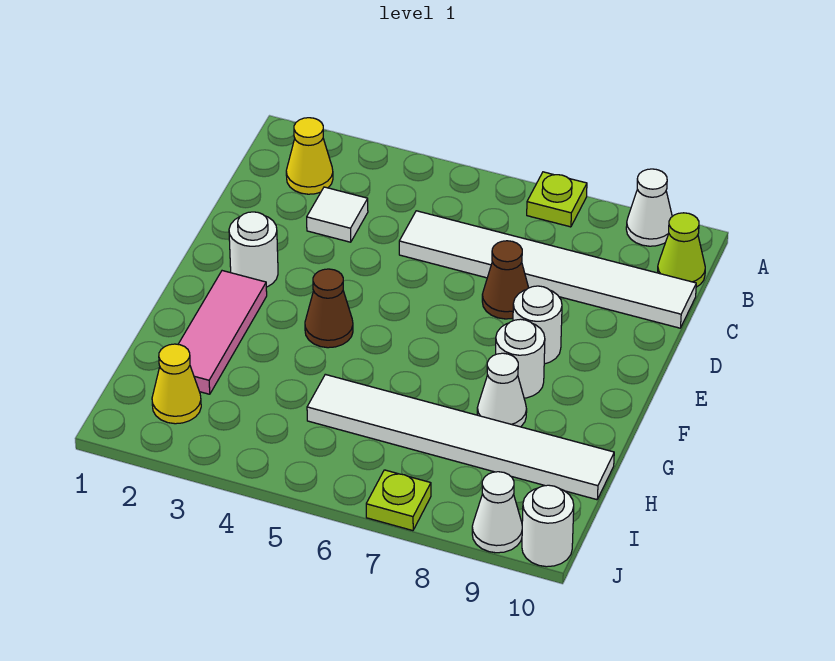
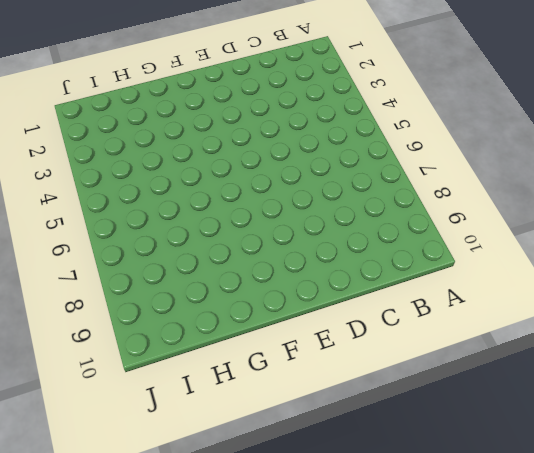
none -> lime 1x1 plate [527,172,587,227]
none -> white 1x1 cone [626,169,672,246]
none -> yellow 1x1 cone [286,118,333,194]

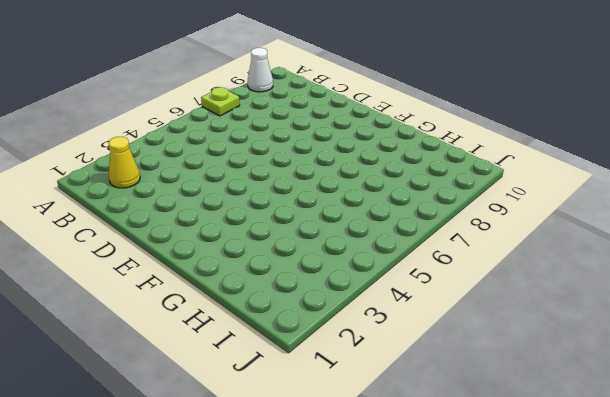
none -> lime 1x1 cone [658,213,705,287]
none -> white 1x1 tile [307,187,368,242]
none -> white 1x6 tile [399,211,696,328]

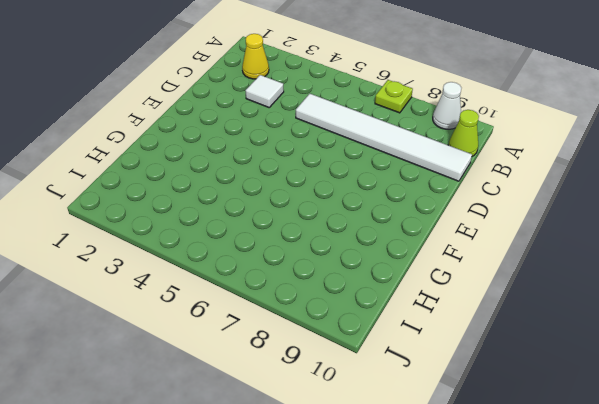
none -> brown 1x1 cone [482,241,529,319]
none -> white 1x1 round brick [229,212,278,287]
none -> white 1x1 round brick [513,286,562,364]

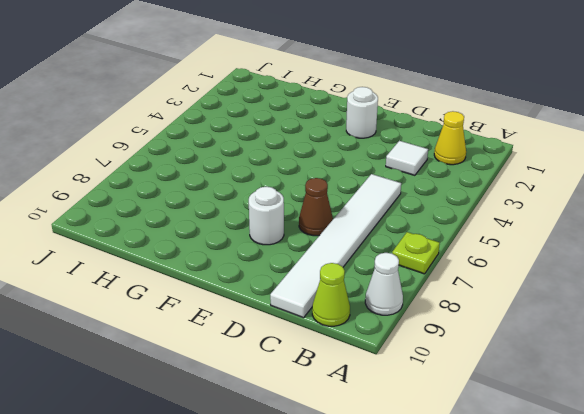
none -> pink 1x3 tile [178,271,267,394]
none -> brown 1x1 cone [305,269,353,348]
none -> white 1x1 round brick [496,319,545,398]

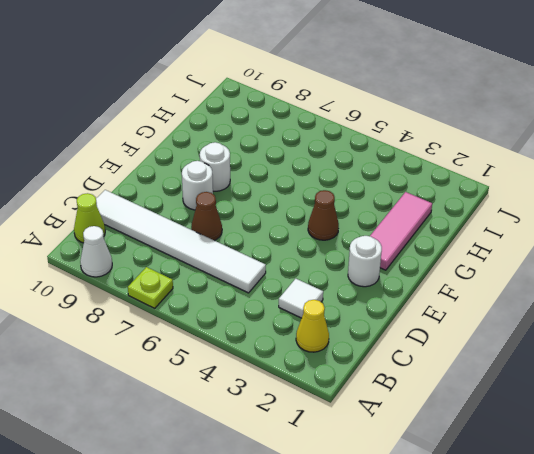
none -> white 1x1 cone [477,353,527,427]
none -> white 1x6 tile [307,374,614,500]
none -> yellow 1x1 cone [152,344,201,424]

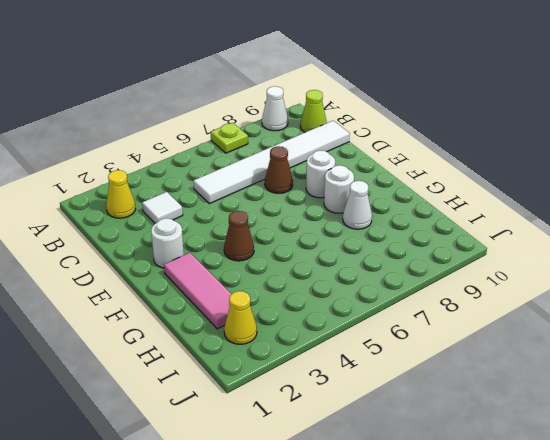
none -> white 1x6 tile [307,374,614,500]
none -> lime 1x1 plate [366,470,431,531]
none -> white 1x1 cone [472,472,522,553]

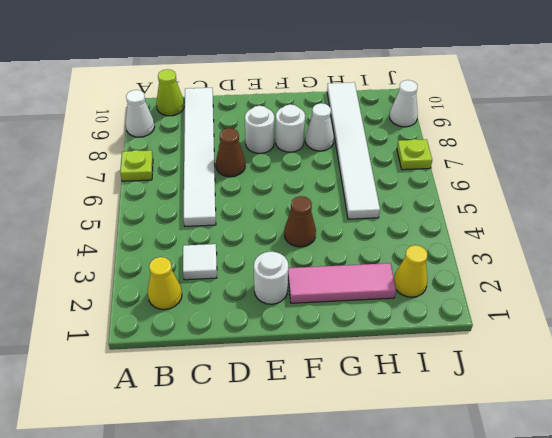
none -> white 1x1 round brick [522,485,574,567]

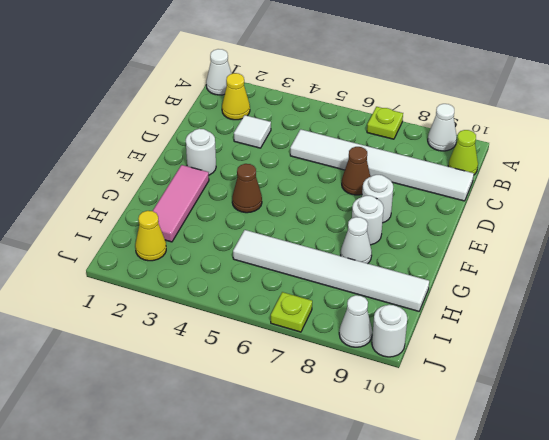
white 1x1 cone [206,49,232,95] -> none

